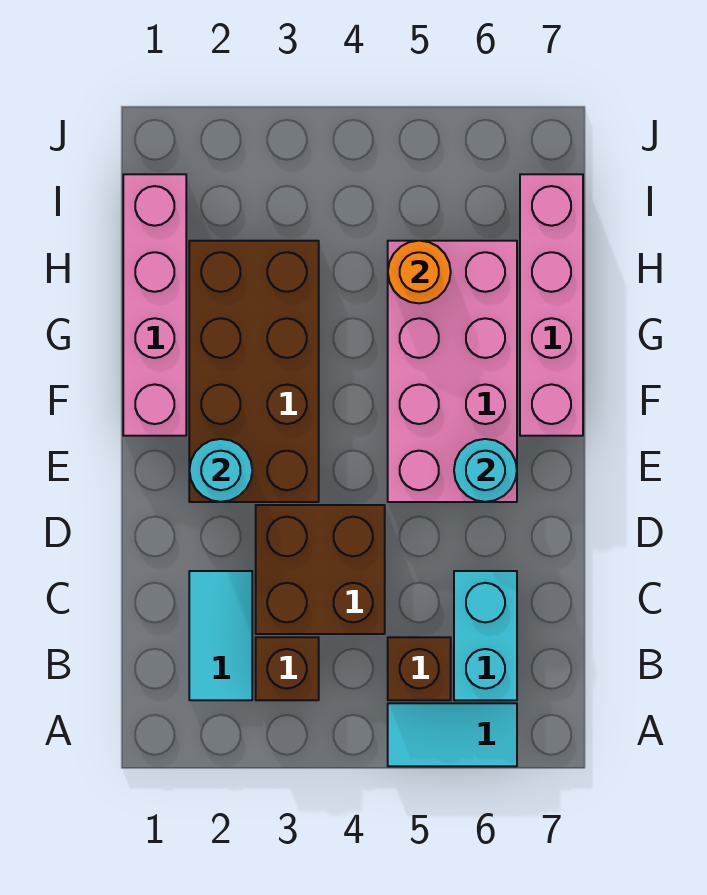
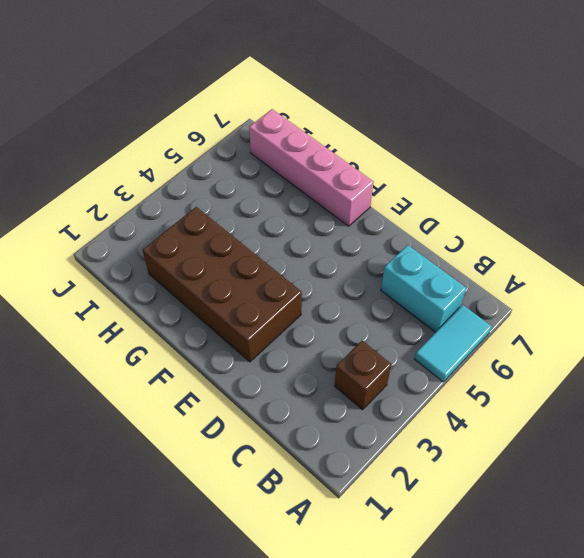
none -> cyan 1x2 tile [189,571,252,700]
none -> brown 1x1 brick [388,637,451,700]
none -> brown 2x2 brick [256,505,385,634]

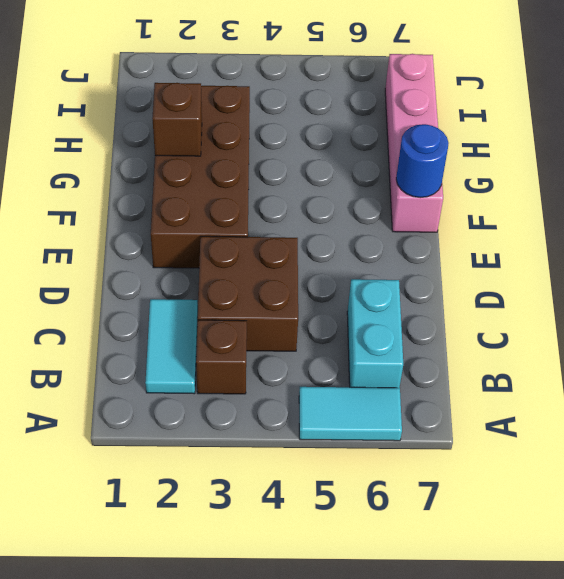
blue 1x1 round brick [396,124,449,198] -> none
brown 1x1 brick [152,83,202,156] -> brown 1x1 brick moved to [388,637,451,700]
none -> pink 2x4 brick [388,241,517,502]
none -> pink 1x4 brick [123,174,186,436]
none -> cyan 1x1 round brick [189,439,252,502]

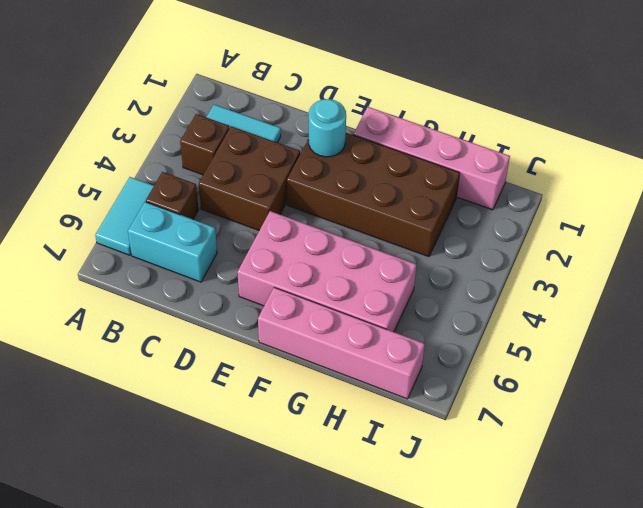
none -> cyan 1x1 round brick [454,439,517,502]
none -> orange 1x1 round brick [388,241,451,303]

